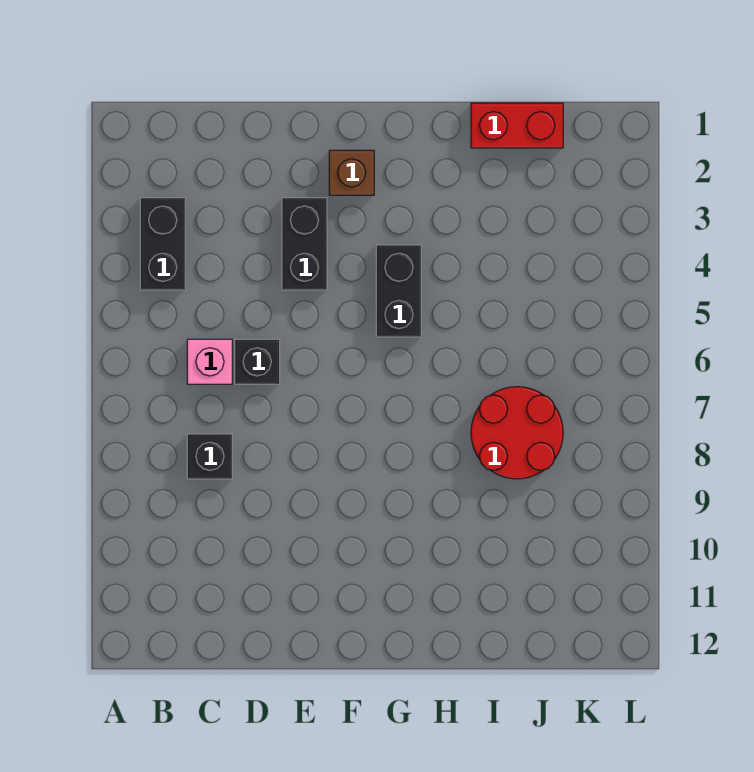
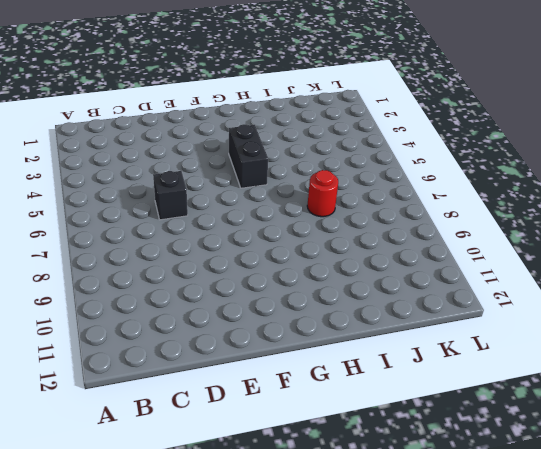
red 1x1 round brick [307,170,338,217] -> red 2x2 round brick [471,387,563,479]
none -> black 1x2 brick [140,198,185,290]
none -> pink 1x1 brick [187,339,232,384]

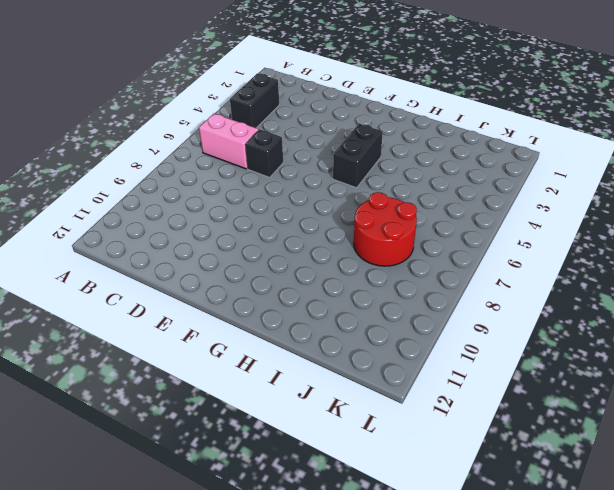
pink 1x2 brick [199,114,258,169] -> pink 1x1 brick [187,339,232,384]
none -> black 1x1 brick [187,434,232,479]
none -> black 1x2 brick [282,198,327,290]

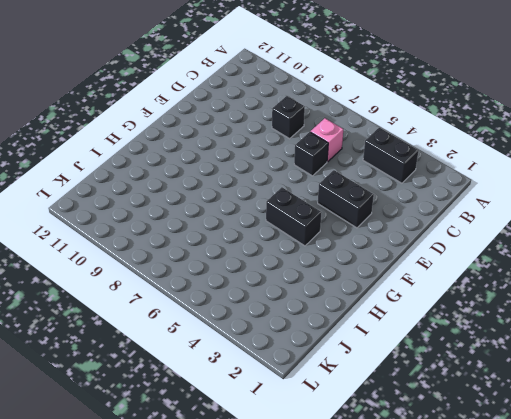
none -> brown 1x1 brick [329,150,374,195]
none -> red 1x2 brick [471,103,563,148]

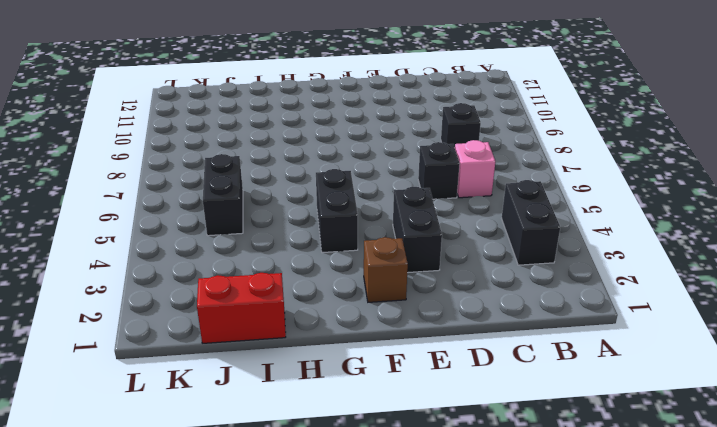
black 1x2 brick [203,154,243,236] -> none
none -> red 2x2 round brick [471,387,563,479]

